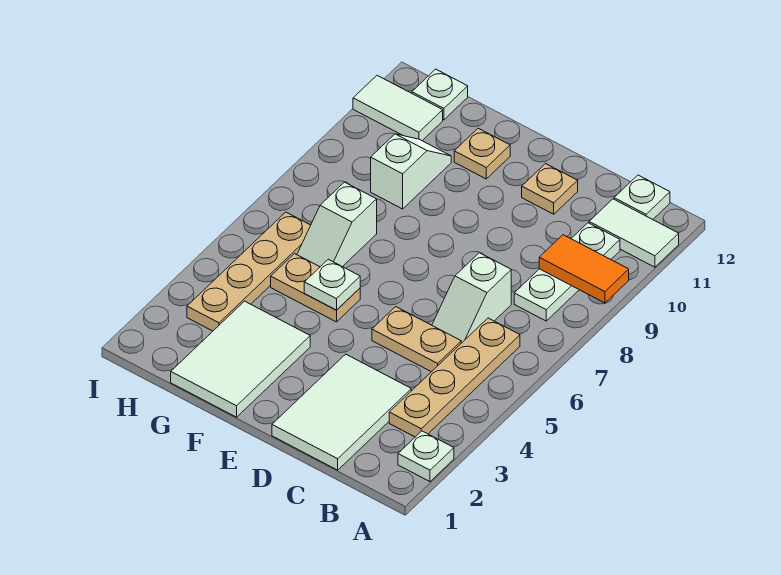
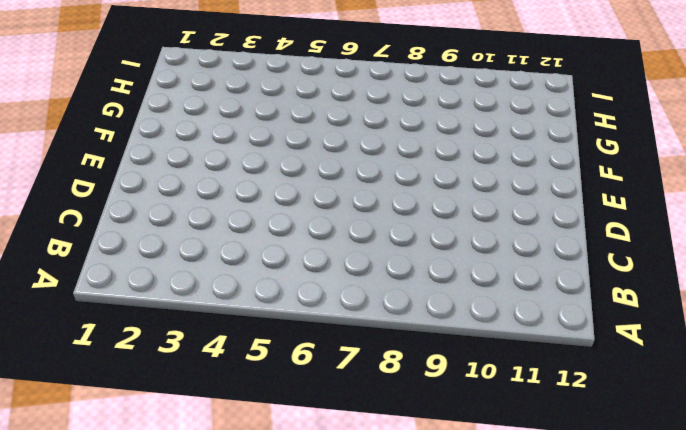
none -> white 1x1 plate [398,431,454,482]
none -> white 1x2 tile [589,199,679,267]
none -> tan 1x4 plate [389,318,520,437]

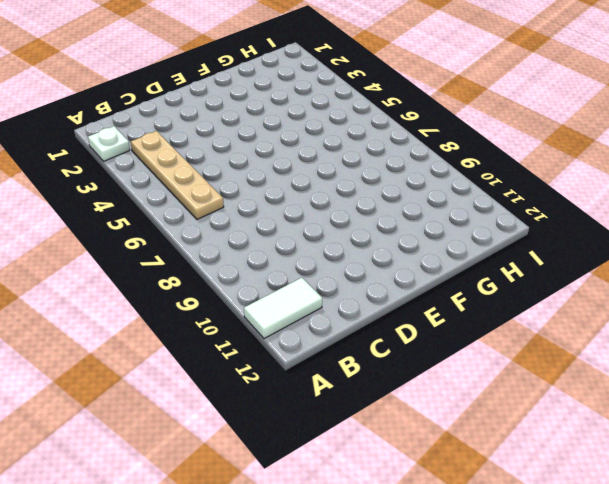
none -> white 1x3 plate [514,223,620,321]
none -> white 1x1 plate [614,175,670,219]
none -> white 2x3 tile [272,354,411,470]

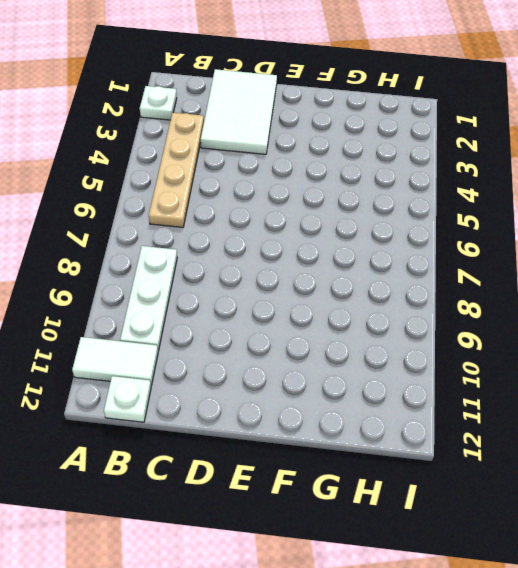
none -> tan 1x2 plate [372,307,461,372]
none -> white 1x2 slope [432,253,511,343]
none -> tan 1x1 plate [522,164,578,214]

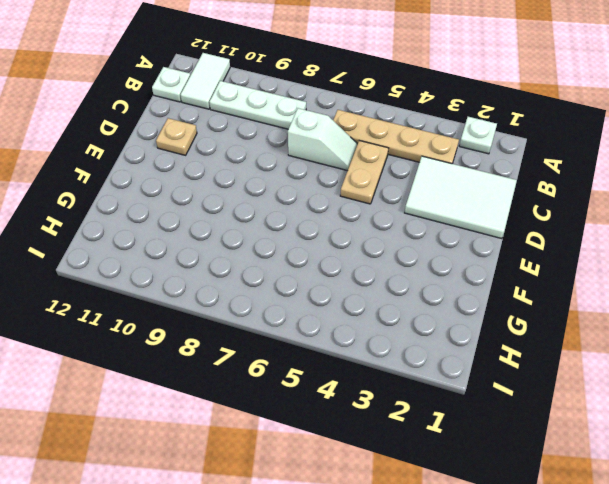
none -> white 2x3 tile [171,301,310,417]
none -> tan 1x2 plate [271,254,360,322]
none -> tan 1x1 plate [454,128,510,179]

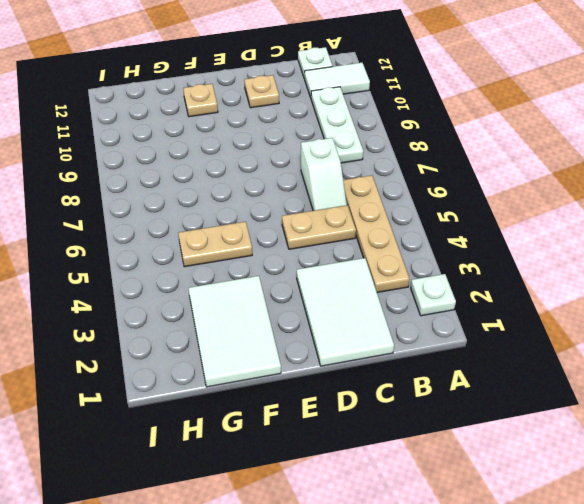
none -> white 1x2 slope [297,182,377,267]
none -> white 1x2 slope [371,134,451,209]
none -> tan 1x4 plate [187,212,311,331]

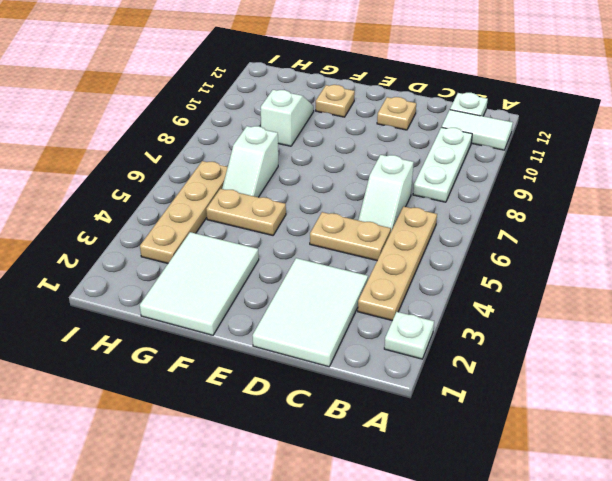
none -> white 1x2 tile [353,76,443,141]
none -> white 1x1 plate [412,69,468,120]
none -> orange 1x2 tile [539,235,629,303]

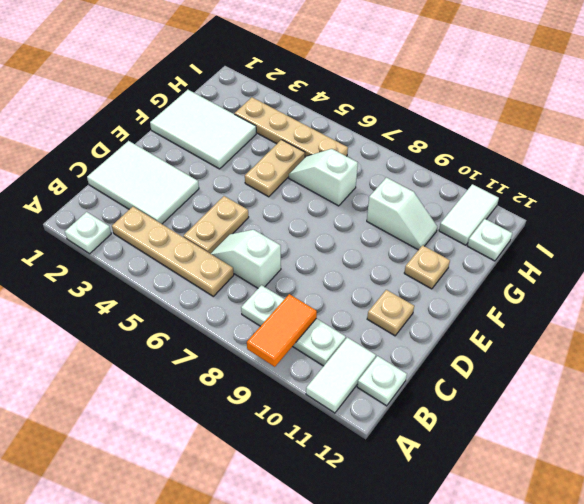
none -> white 1x1 plate [304,259,360,310]

